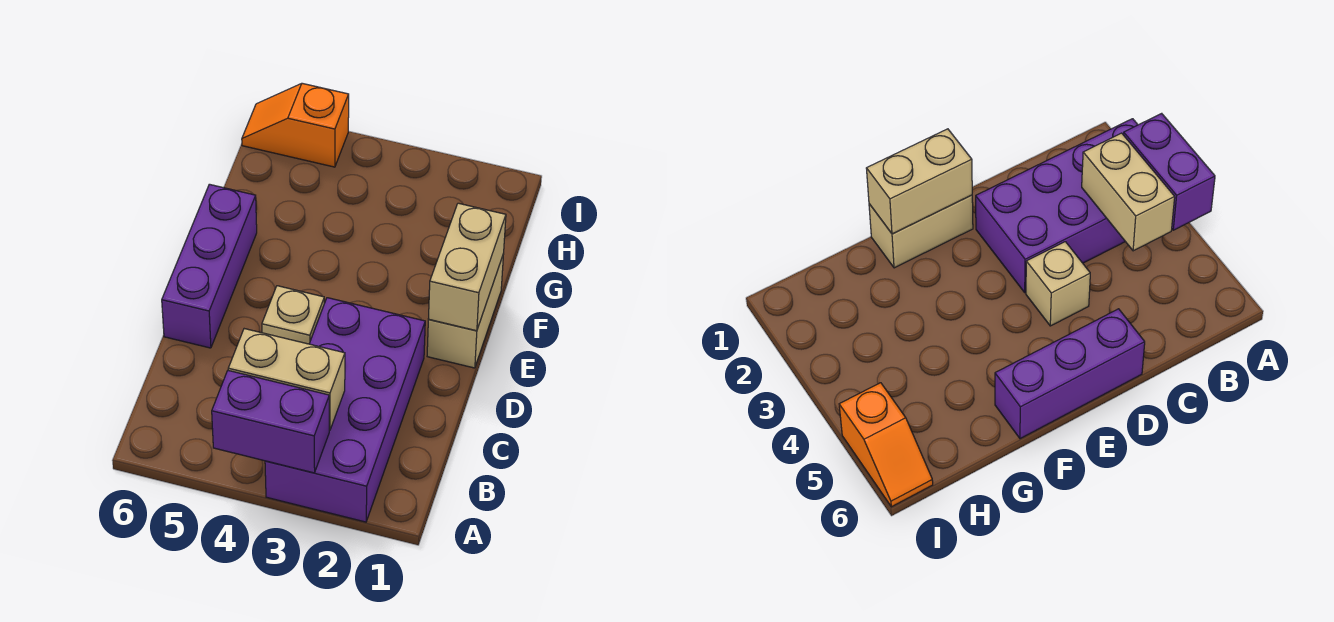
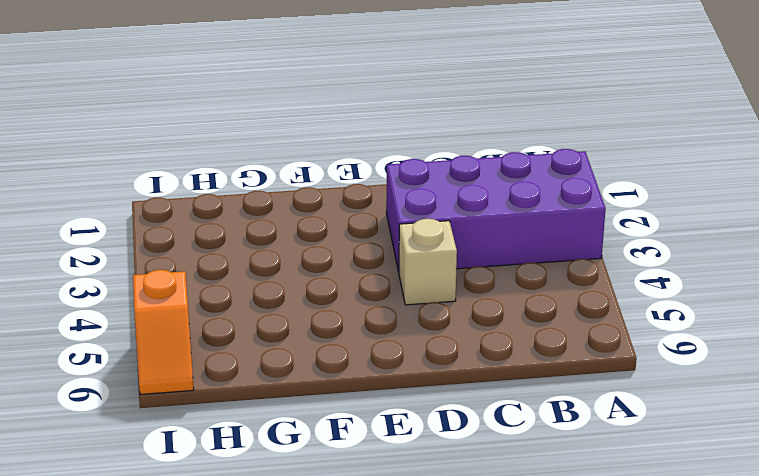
none -> purple 1x3 brick [162,184,257,348]
none -> tan 1x2 brick [427,254,504,368]

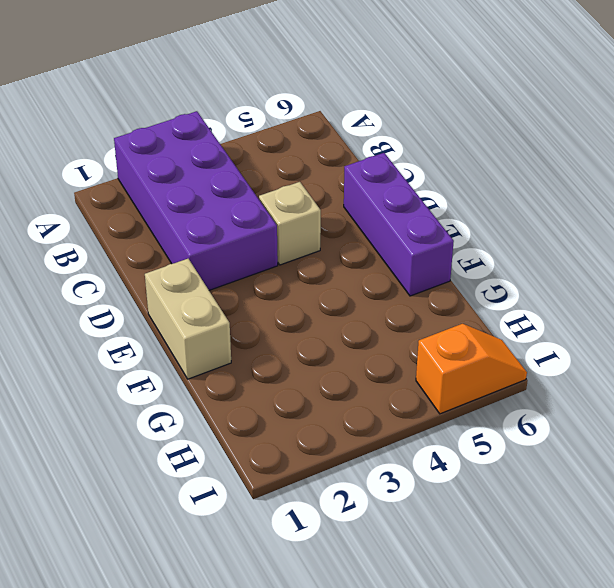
none -> purple 1x2 brick [212,371,329,473]
none -> tan 1x2 brick [228,329,345,430]

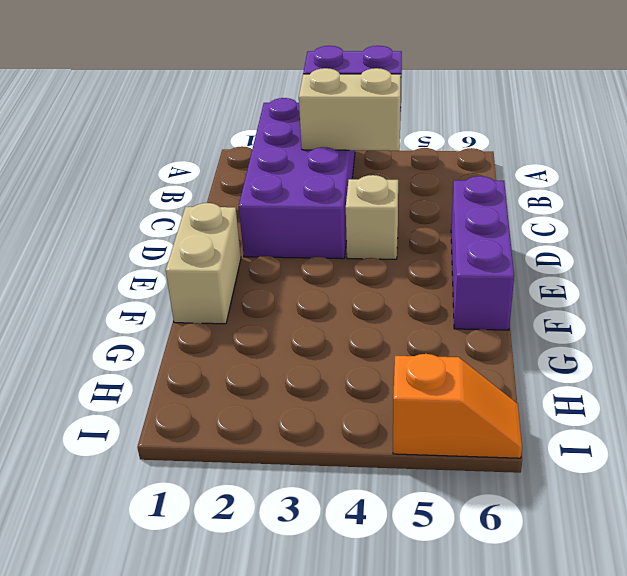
none -> tan 1x2 brick [428,203,506,331]

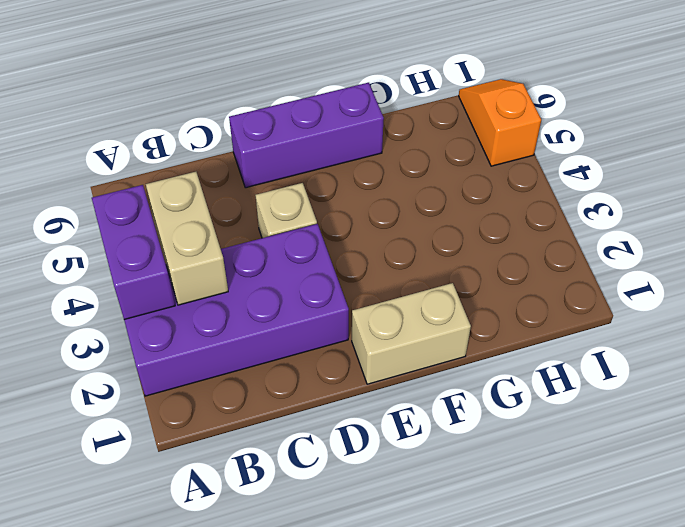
none -> tan 1x2 brick [428,203,506,331]

